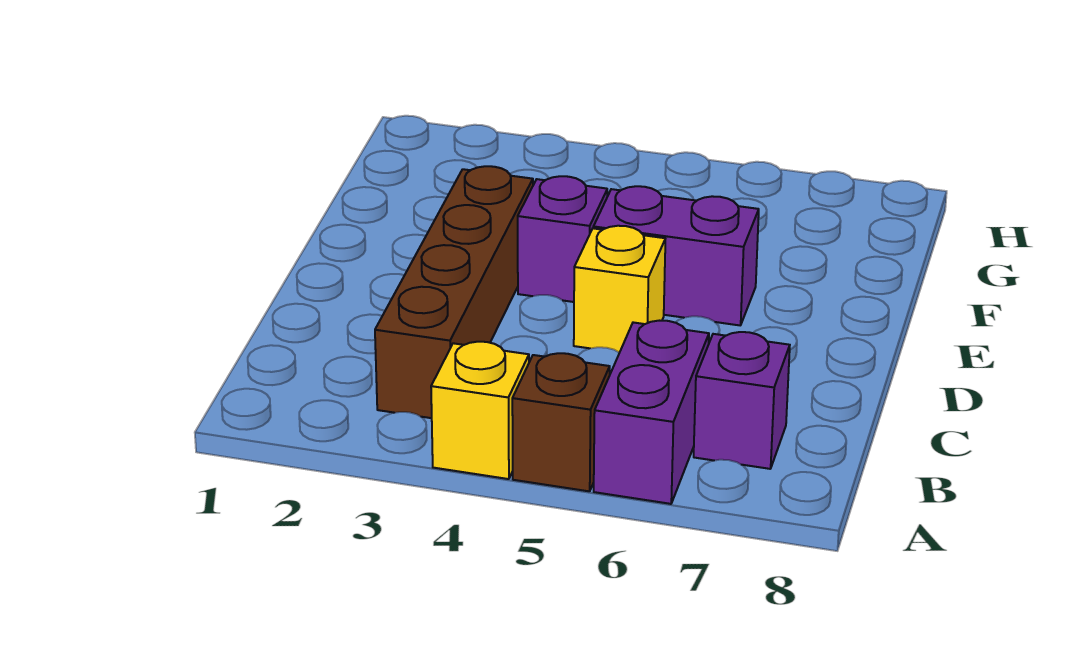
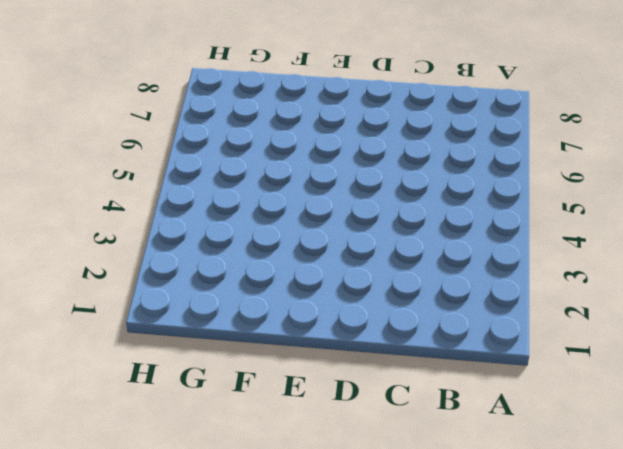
none -> yellow 1x1 brick [431,342,529,479]
none -> brown 1x1 brick [512,353,610,491]

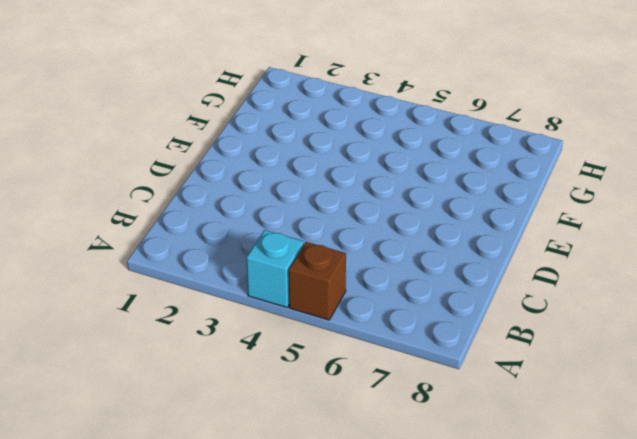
cyan 1x1 brick [246,230,304,307] -> yellow 1x1 brick [431,342,529,479]
none -> purple 1x2 brick [594,321,709,504]
none -> brown 1x4 brick [375,166,533,418]

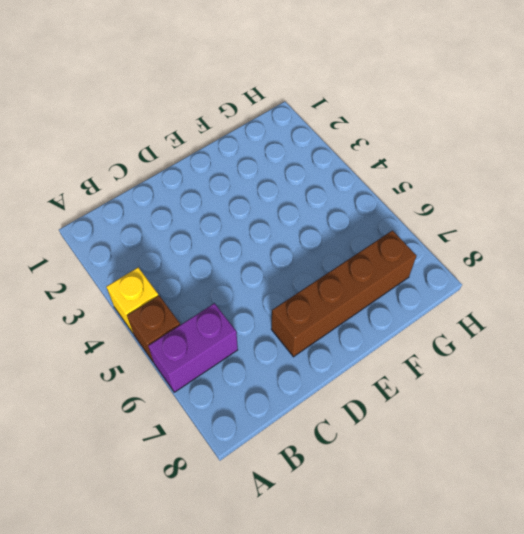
brown 1x4 brick [271,231,417,357] -> brown 1x4 brick moved to [375,166,533,418]
none -> purple 1x1 brick [694,332,790,469]
none -> yellow 1x1 brick [574,226,665,353]

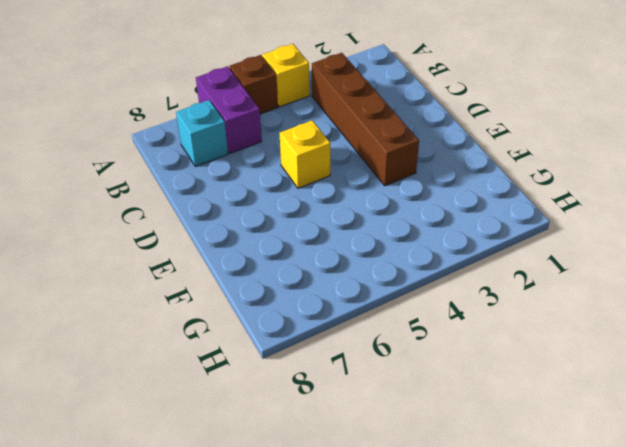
cyan 1x1 brick [176,100,228,167] -> purple 1x1 brick [694,332,790,469]
none -> purple 1x1 brick [518,176,607,302]
none -> purple 1x2 brick [593,186,759,325]

